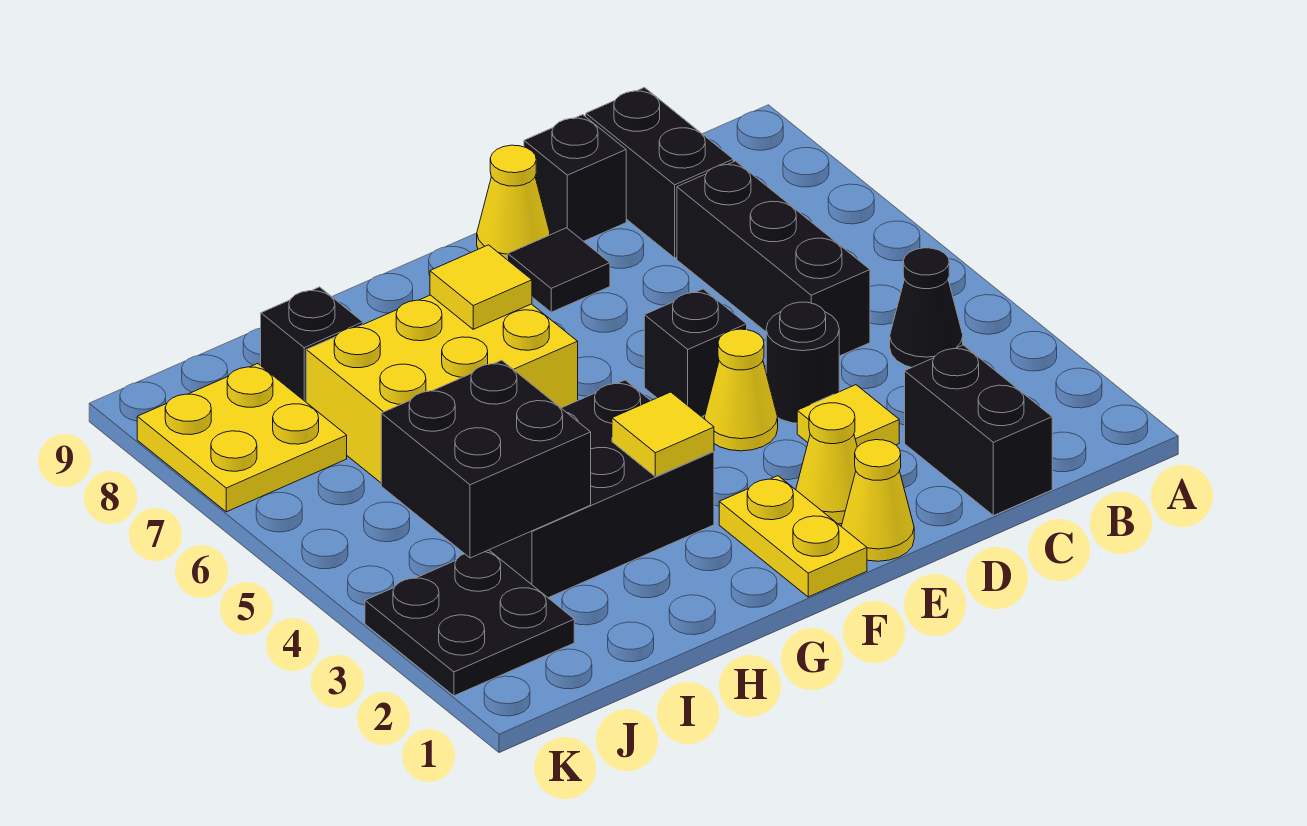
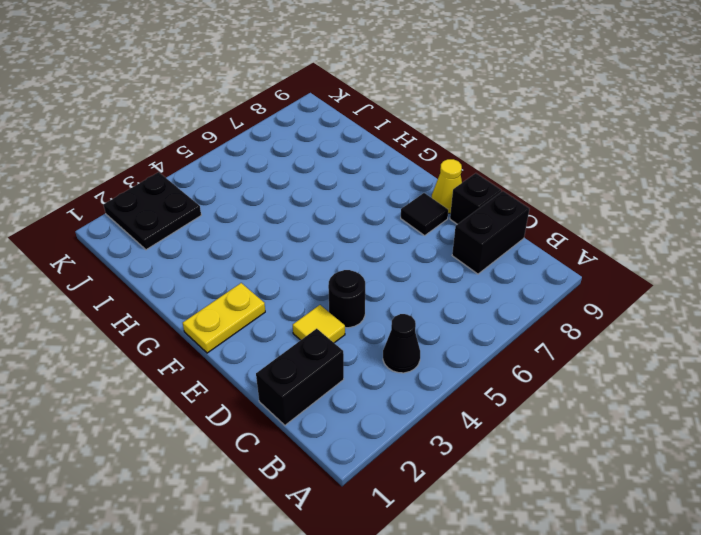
none -> black 1x3 brick [677,161,870,356]
none -> yellow 1x1 cone [841,440,914,561]
none -> yellow 1x1 cone [796,403,857,524]

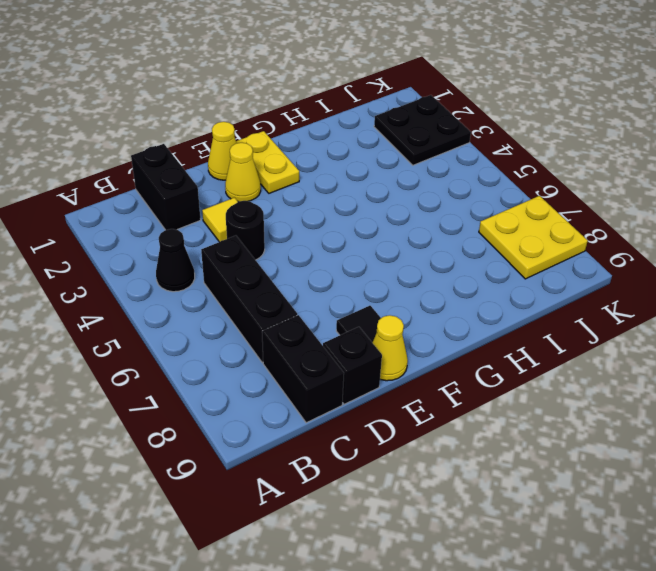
none -> yellow 1x1 cone [705,329,778,451]
none -> black 1x1 brick [644,289,747,417]
none -> black 2x3 brick [489,380,714,598]

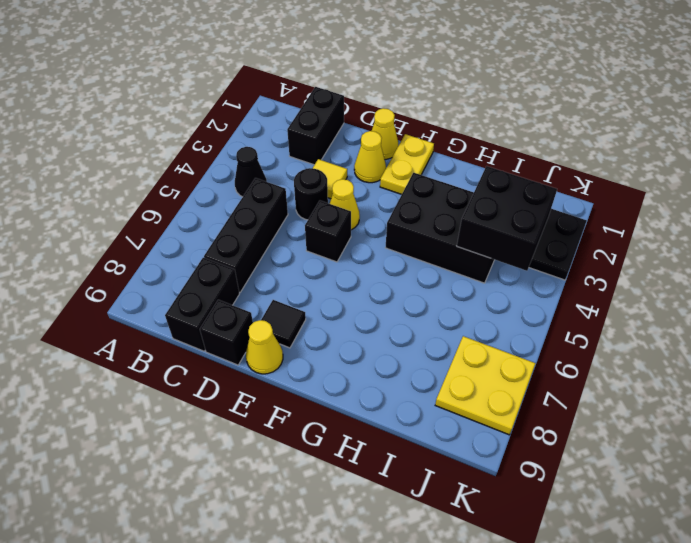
none -> yellow 2x3 brick [306,295,578,483]
none -> black 1x1 brick [261,287,363,402]
none -> yellow 1x1 tile [612,392,714,477]

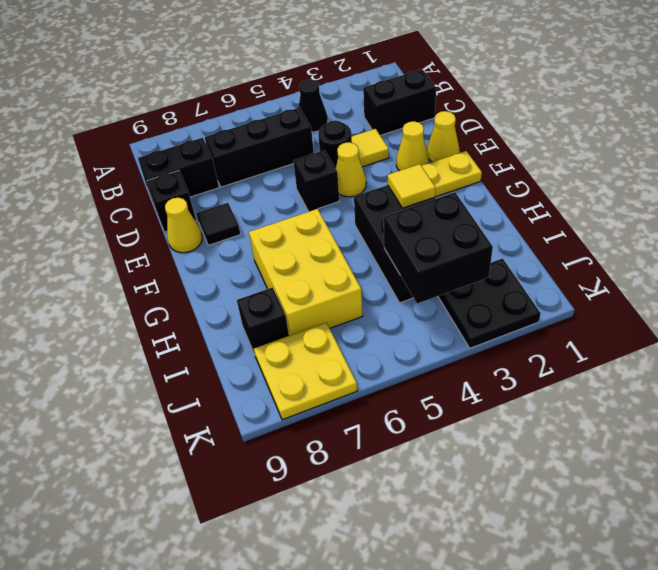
none -> yellow 1x1 tile [430,245,532,329]

